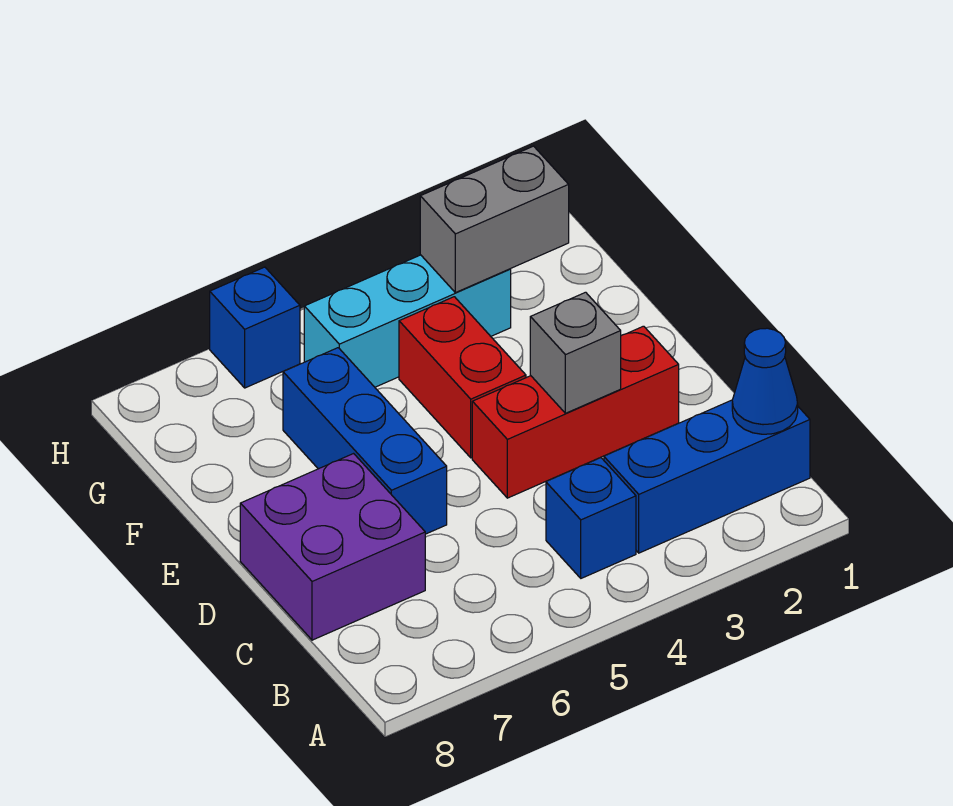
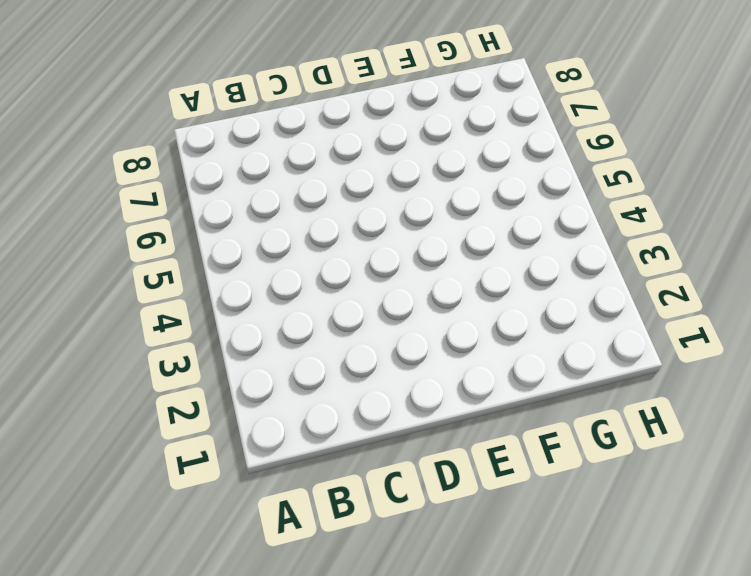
none -> blue 1x3 brick [604,400,810,553]
none -> blue 1x1 brick [546,458,636,578]

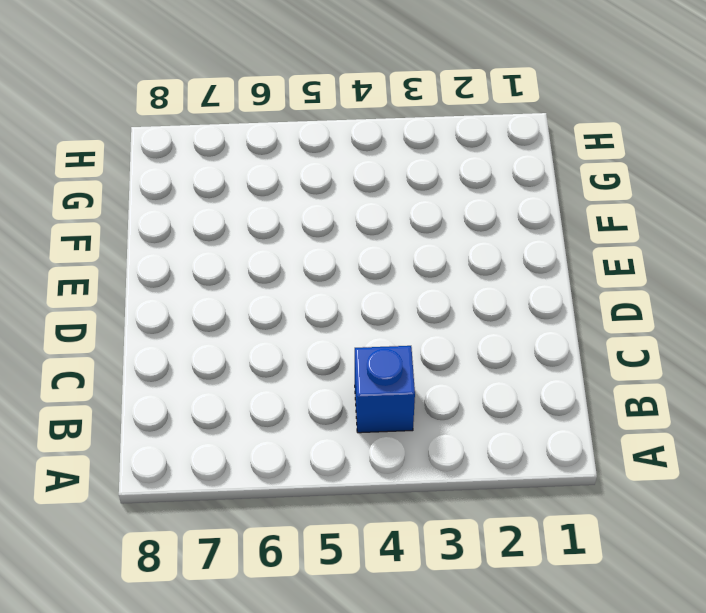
none -> blue 1x3 brick [604,400,810,553]
none -> purple 2x2 brick [240,454,425,640]

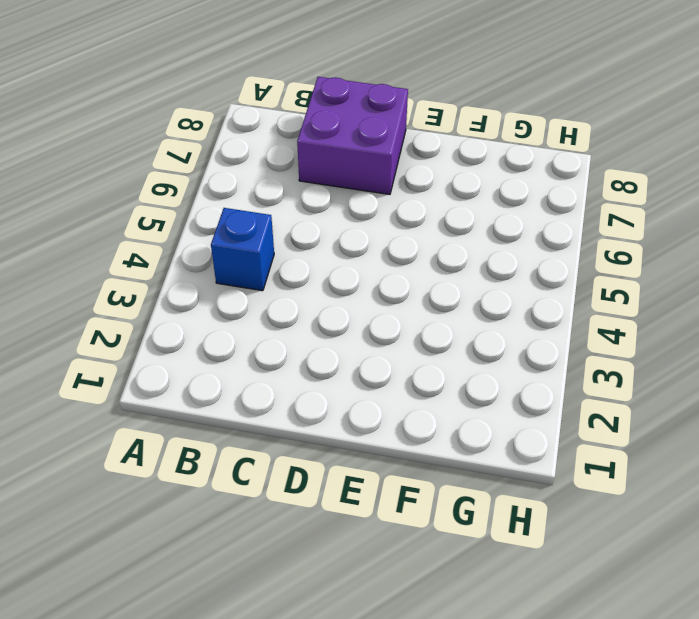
none -> blue 1x3 brick [604,400,810,553]
none -> red 1x3 brick [472,326,679,498]

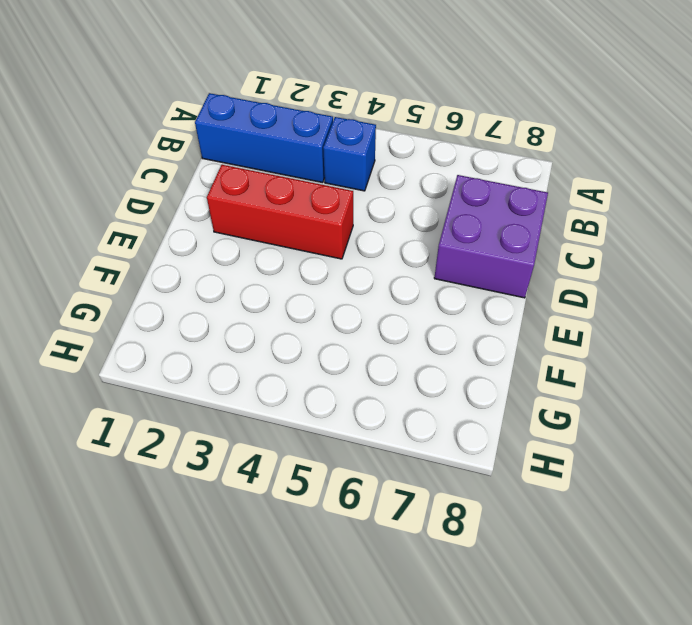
none -> blue 1x3 brick [283,348,447,534]
none -> red 1x2 brick [399,297,526,458]

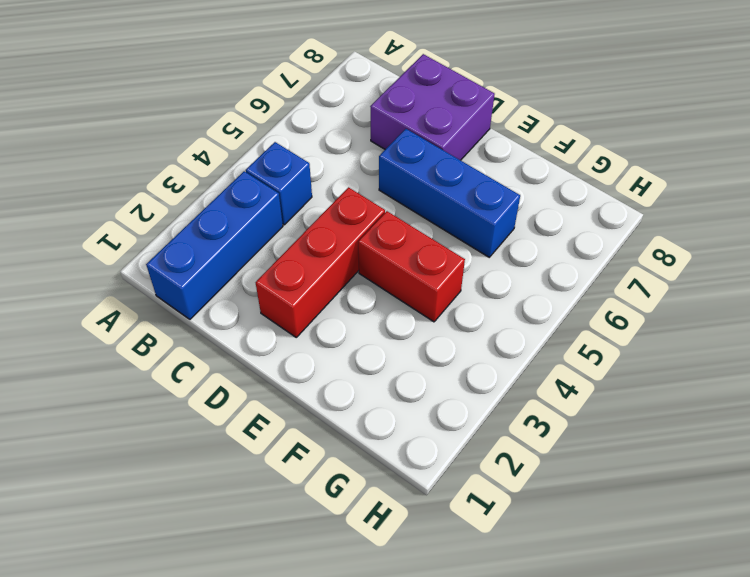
none -> cyan 1x3 brick [304,255,511,387]
none -> blue 1x1 brick [210,267,300,388]

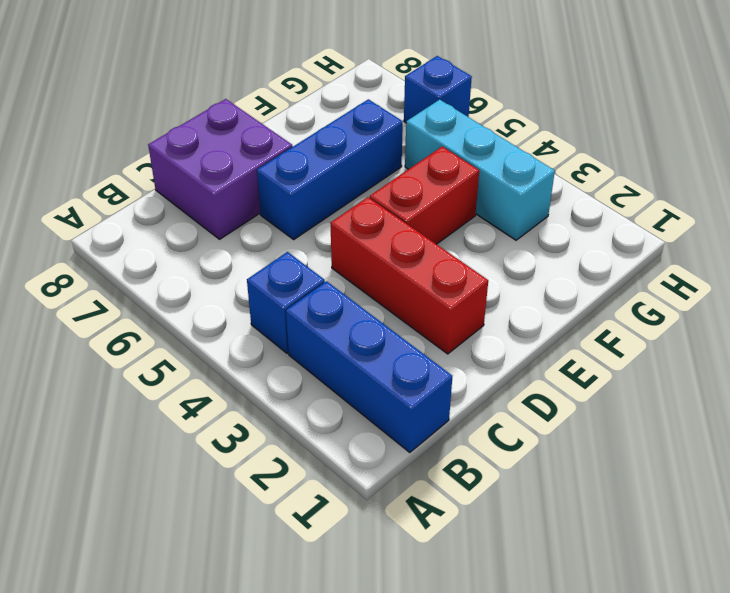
none -> blue 1x1 cone [732,328,798,434]
none -> grey 1x1 brick [530,292,621,413]

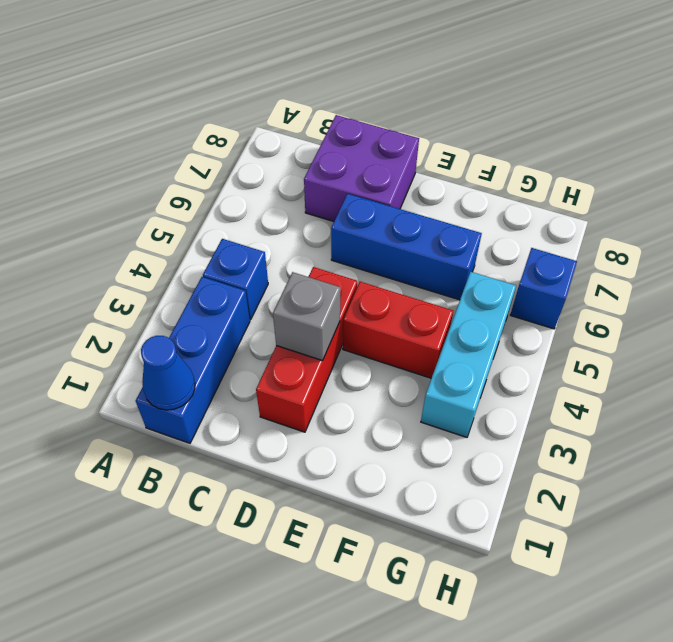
none -> grey 1x2 brick [420,146,569,293]

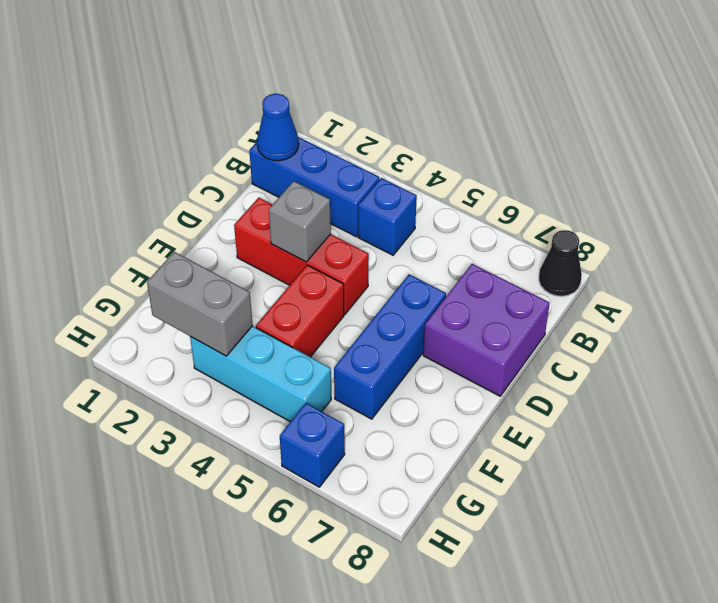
black 1x1 cone [539,230,582,296] -> none

